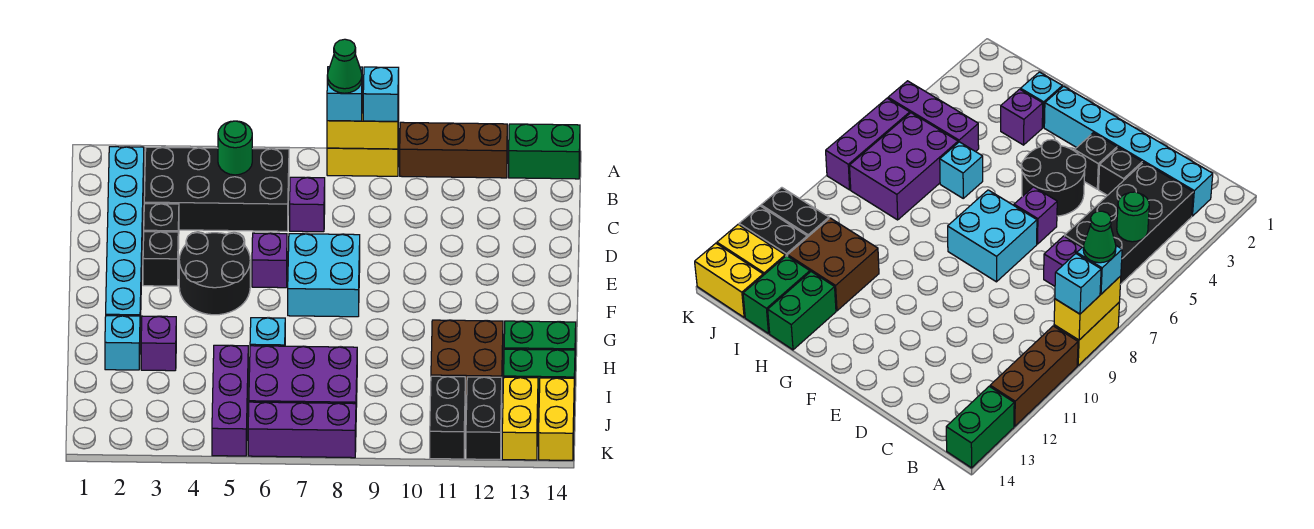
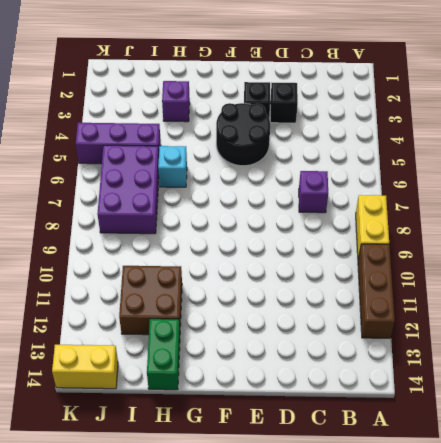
none -> green 1x2 brick [509,124,580,179]
none -> cyan 1x6 brick [106,147,144,325]
none -> black 2x4 brick [144,147,289,231]

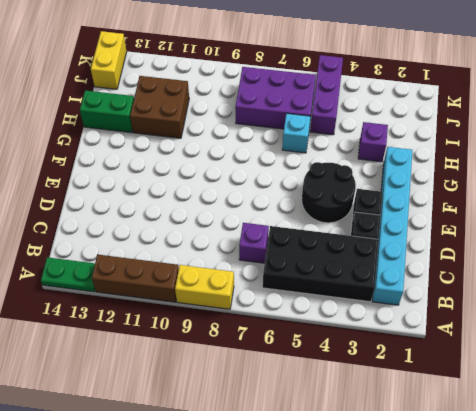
green 1x2 plate [41,257,95,292] -> green 1x2 brick [509,124,580,179]
none -> purple 1x1 brick [252,233,287,288]
none -> cyan 2x2 brick [288,234,360,317]
none -> cyan 1x1 brick [105,316,140,370]

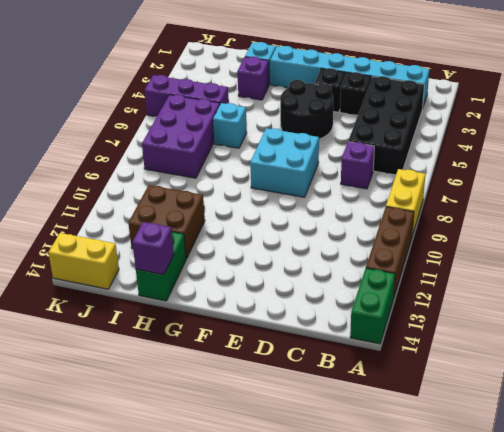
purple 1x1 brick [132,222,174,275] -> purple 1x1 brick moved to [252,233,287,288]
none -> green 1x2 brick [504,349,575,404]
none -> black 1x2 brick [430,376,465,459]
none -> black 1x2 brick [466,377,502,459]

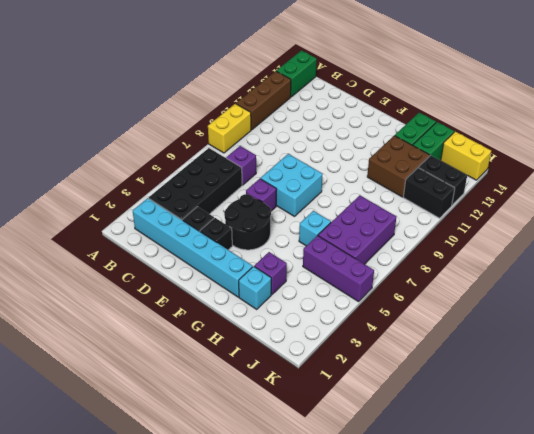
none -> yellow 1x2 brick [502,377,538,460]
none -> purple 1x3 brick [248,402,356,458]
none -> yellow 1x2 brick [327,94,399,149]

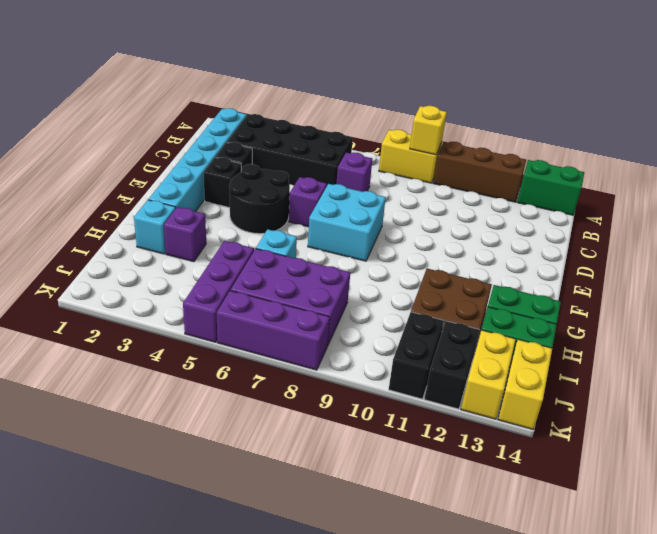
yellow 1x1 brick [410,106,447,155] -> yellow 1x2 brick [327,94,399,149]
none -> green 1x1 round brick [218,121,252,175]
none -> cyan 1x1 brick [327,67,362,121]
none -> cyan 1x1 brick [363,67,399,121]

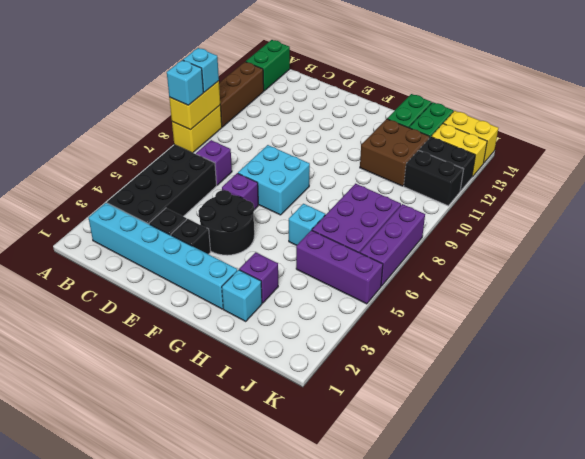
none -> green 1x1 round brick [218,121,252,175]
none -> green 1x1 cone [327,39,362,93]

